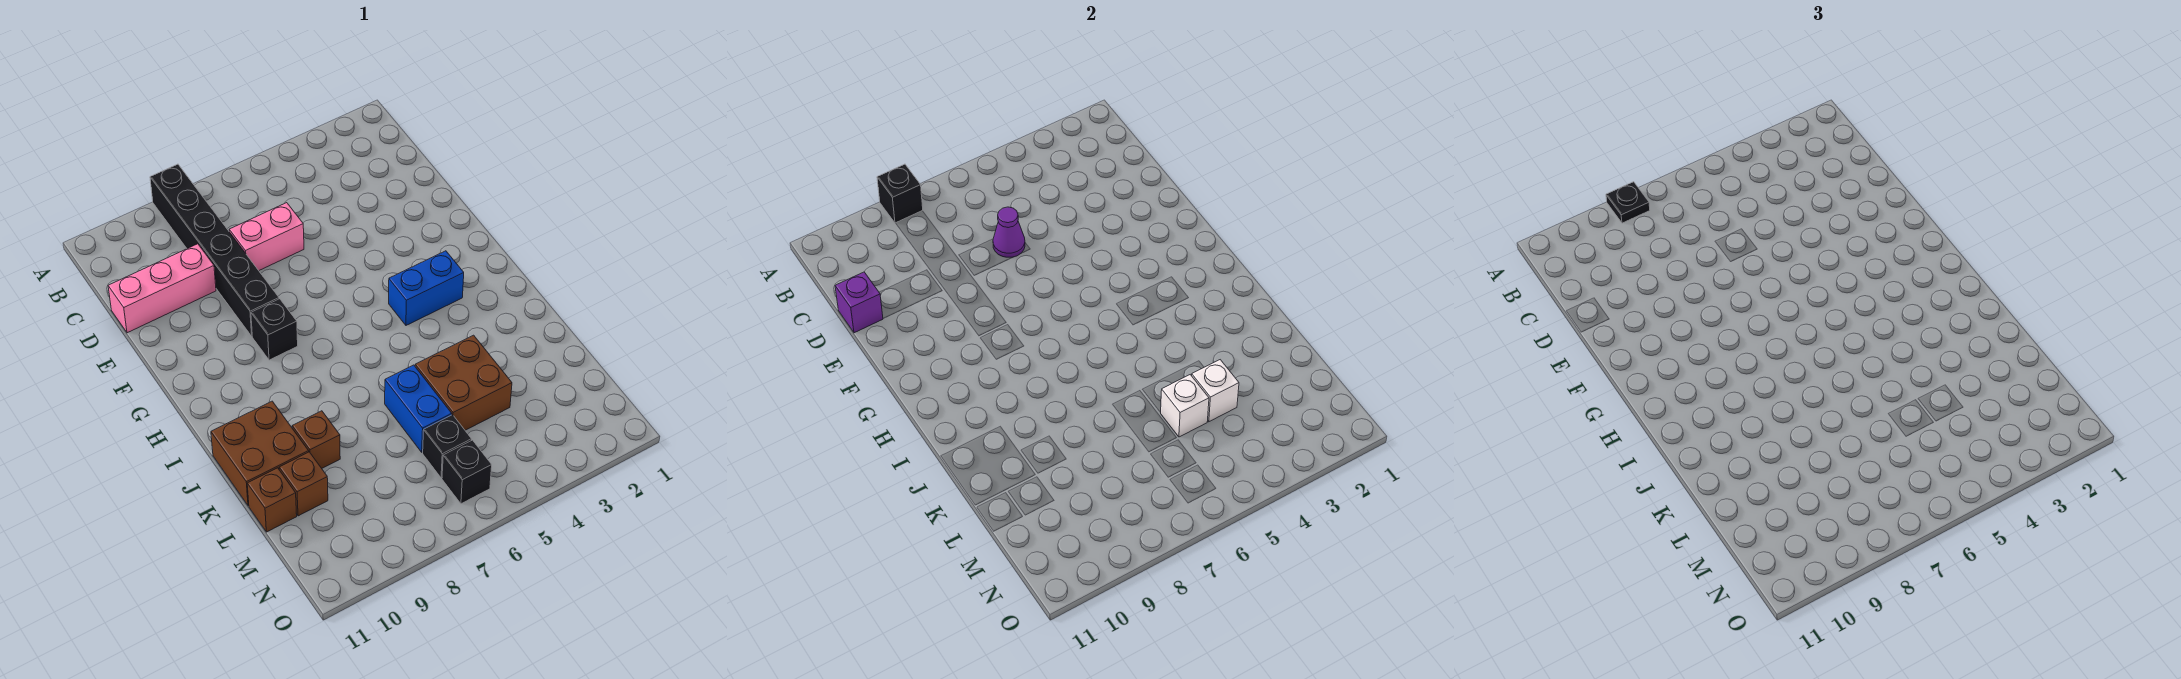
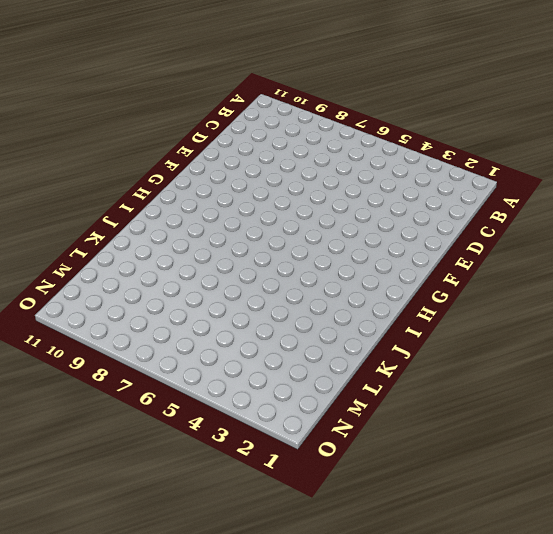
none -> black 1x6 brick [150,164,279,336]
none -> pink 1x2 brick [229,203,304,270]
none -> pink 1x3 brick [108,244,216,333]

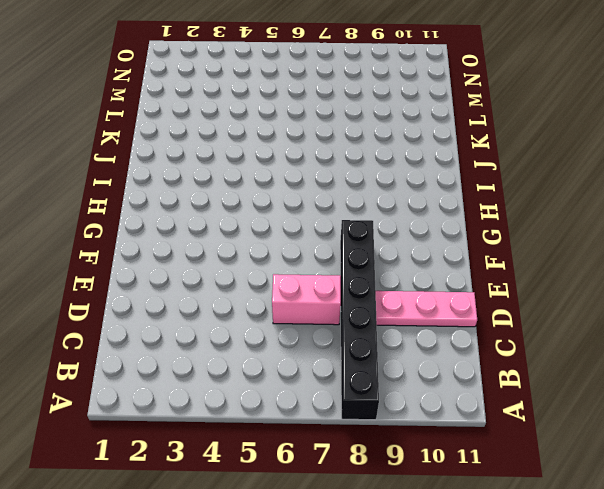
pink 1x3 plate [376,291,477,327] -> pink 1x3 brick [108,244,216,333]
none -> black 1x1 brick [251,299,298,360]
none -> blue 1x2 brick [389,251,464,325]
none -> brown 2x2 brick [211,401,309,506]

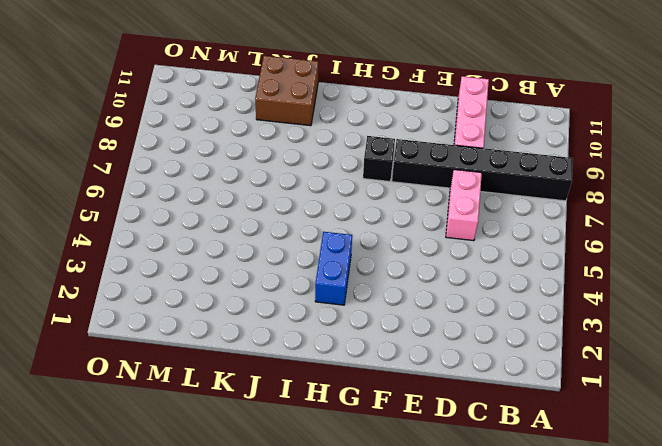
none -> brown 2x2 brick [415,335,512,430]
none -> blue 1x2 brick [385,365,452,452]
none -> brown 1x1 brick [292,411,340,468]

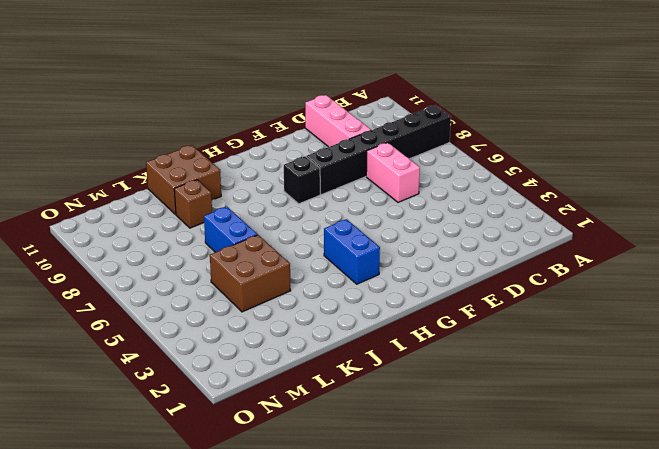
blue 1x2 brick [204,207,257,252] -> blue 1x2 brick turned to [385,365,452,452]
none -> brown 1x1 brick [279,452,328,516]
none -> brown 1x1 brick [247,468,297,532]
none -> black 1x1 brick [423,415,472,478]

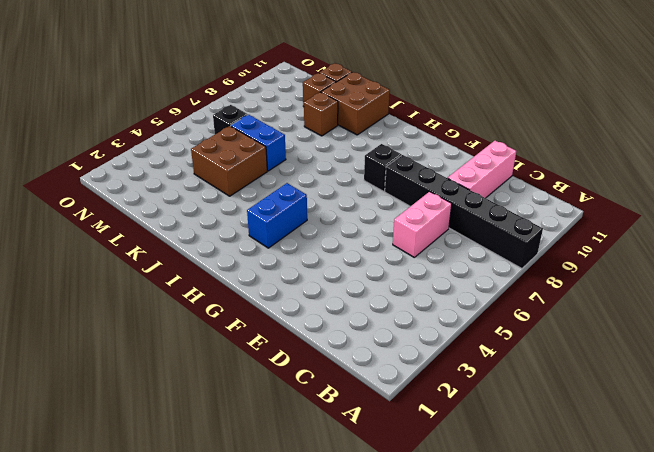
none -> black 1x1 brick [442,440,492,504]
none -> black 1x1 brick [877,164,923,223]
none -> purple 1x1 cone [993,207,1025,257]

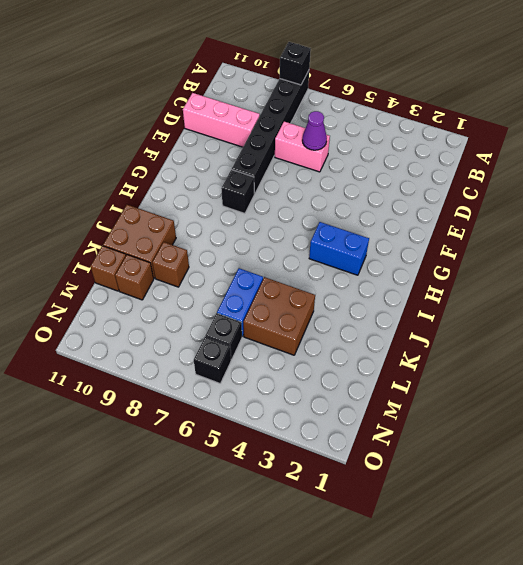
none -> purple 1x1 brick [835,272,883,333]
none -> white 1x1 brick [1192,360,1239,422]
none -> white 1x1 brick [1160,375,1209,437]

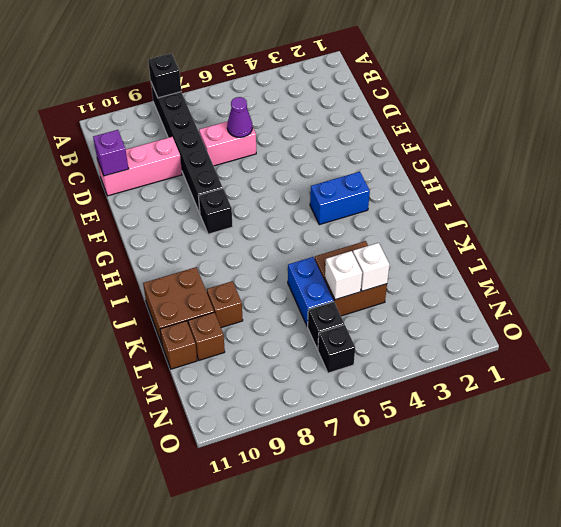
none -> black 1x1 plate [1606,182,1650,223]

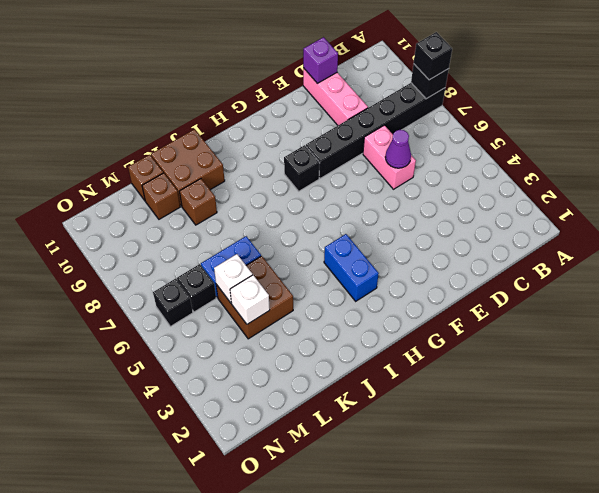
black 1x1 brick [414,32,452,80] -> black 1x1 plate [1606,182,1650,223]

